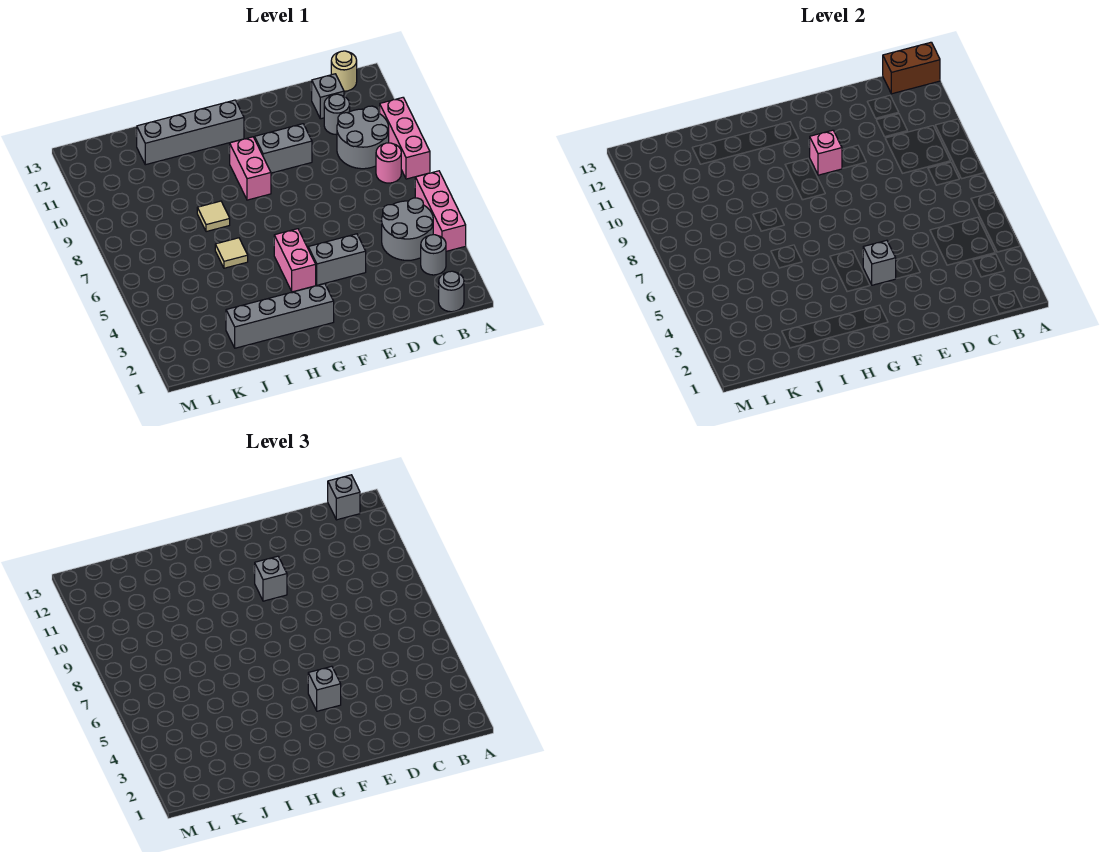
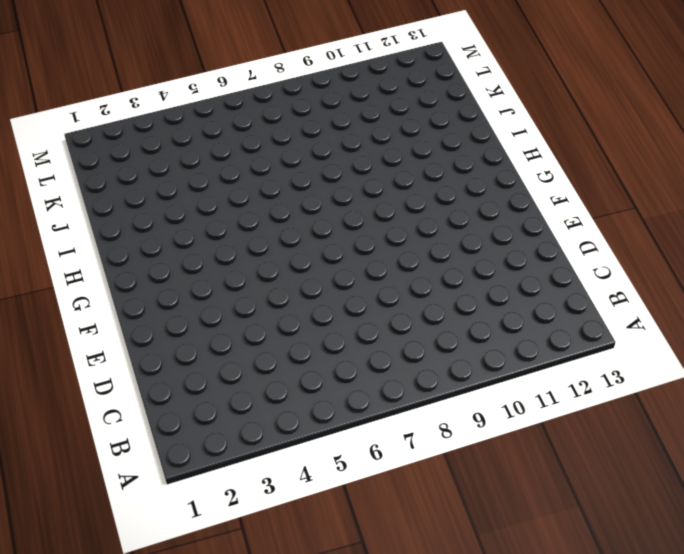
none -> pink 1x3 brick [415,171,466,251]
none -> pink 1x3 brick [379,98,430,179]
none -> grey 1x1 round brick [439,271,464,312]

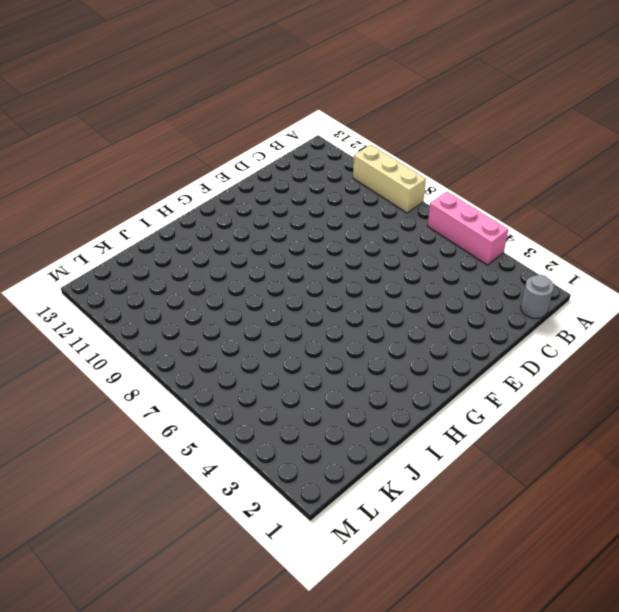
tan 1x3 brick [353,145,426,213] -> pink 1x3 brick [379,98,430,179]
none -> grey 1x1 round brick [421,235,446,275]
none -> grey 2x2 round brick [382,198,433,260]
none -> pink 1x1 round brick [376,143,401,183]

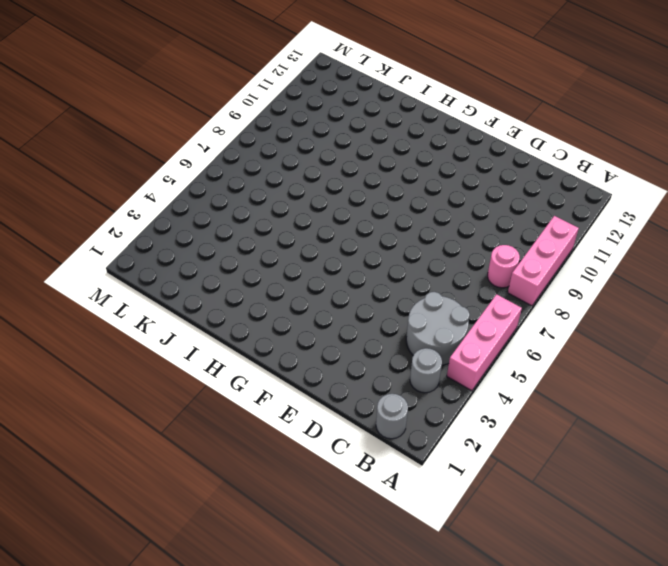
none -> grey 2x2 round brick [337,106,389,169]
none -> tan 1x1 round brick [331,51,357,91]
none -> grey 1x1 round brick [324,94,350,135]

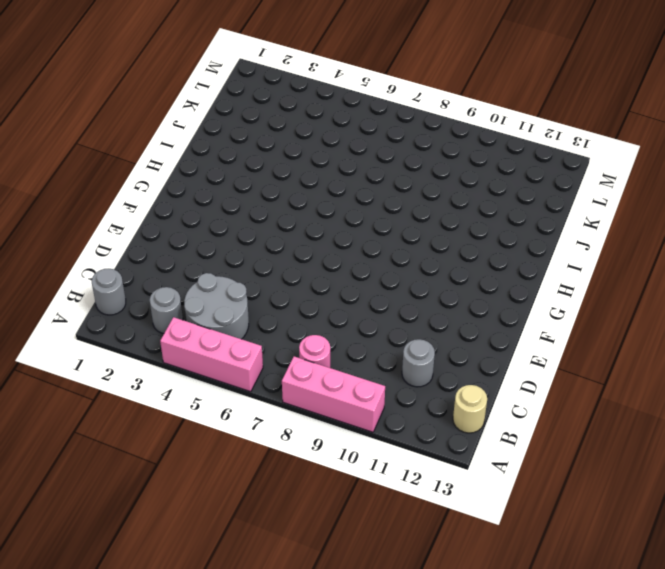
none -> grey 2x2 round brick [337,106,389,169]
none -> grey 1x1 brick [312,74,344,119]
none -> grey 1x2 brick [308,234,366,285]

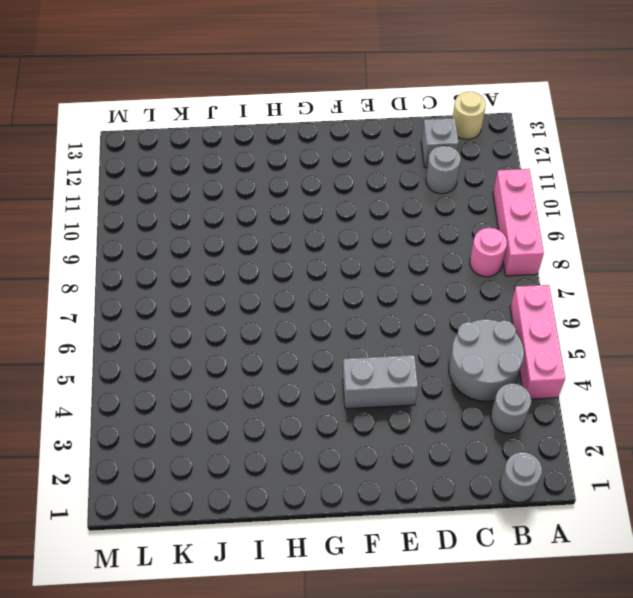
none -> grey 2x2 round brick [337,106,389,169]
none -> grey 1x2 brick [255,124,312,173]
none -> grey 1x4 brick [226,284,334,348]

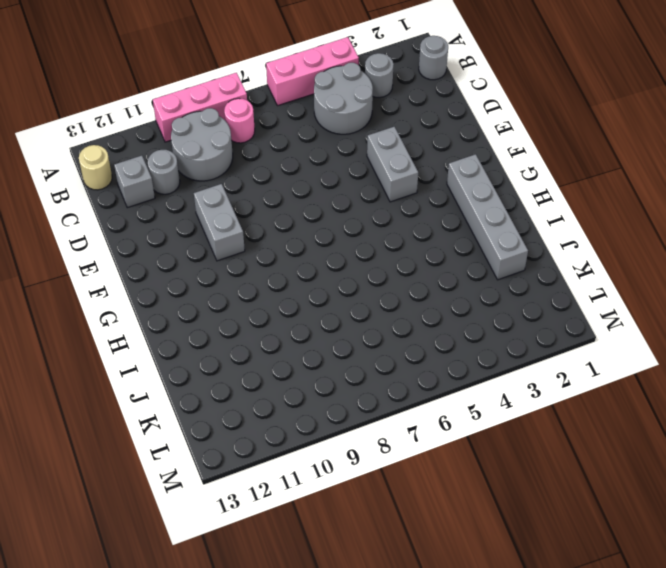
none -> pink 1x2 brick [274,229,316,292]
none -> pink 1x2 brick [230,137,271,200]
none -> grey 1x4 brick [137,100,244,165]

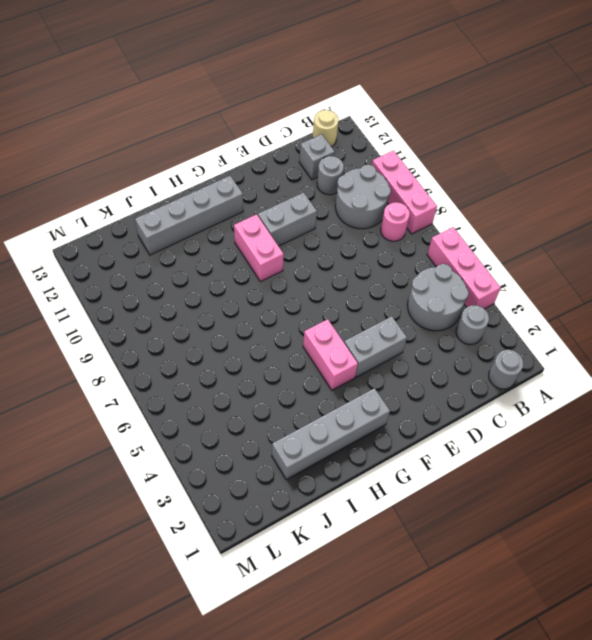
none -> tan 1x1 tile [215,238,248,268]
none -> tan 1x1 tile [197,201,230,232]
none -> brown 1x2 brick [883,42,940,94]

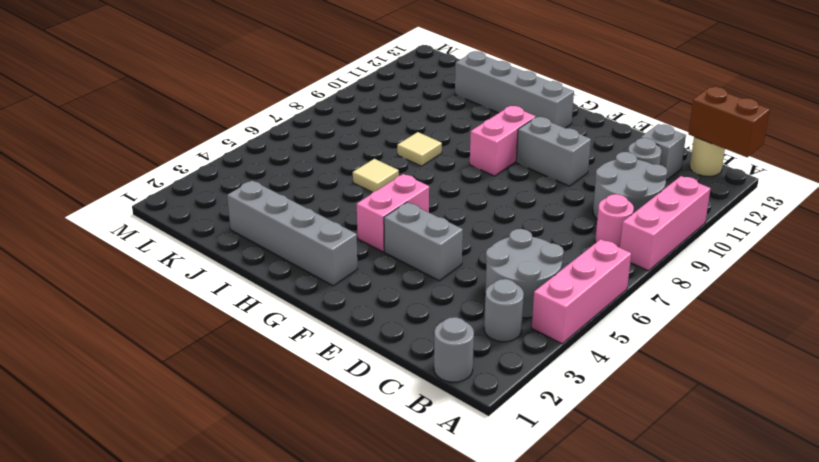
none -> grey 1x1 brick [863,240,896,285]
none -> pink 1x1 brick [810,130,842,175]
none -> grey 1x1 brick [328,475,360,520]

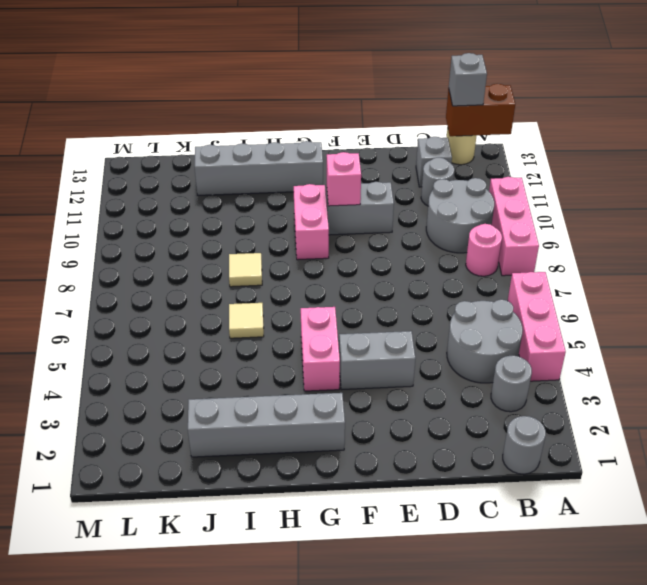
none -> grey 1x1 brick [863,240,896,285]
none -> grey 1x1 brick [308,666,341,711]
none -> grey 1x1 brick [255,556,287,601]

